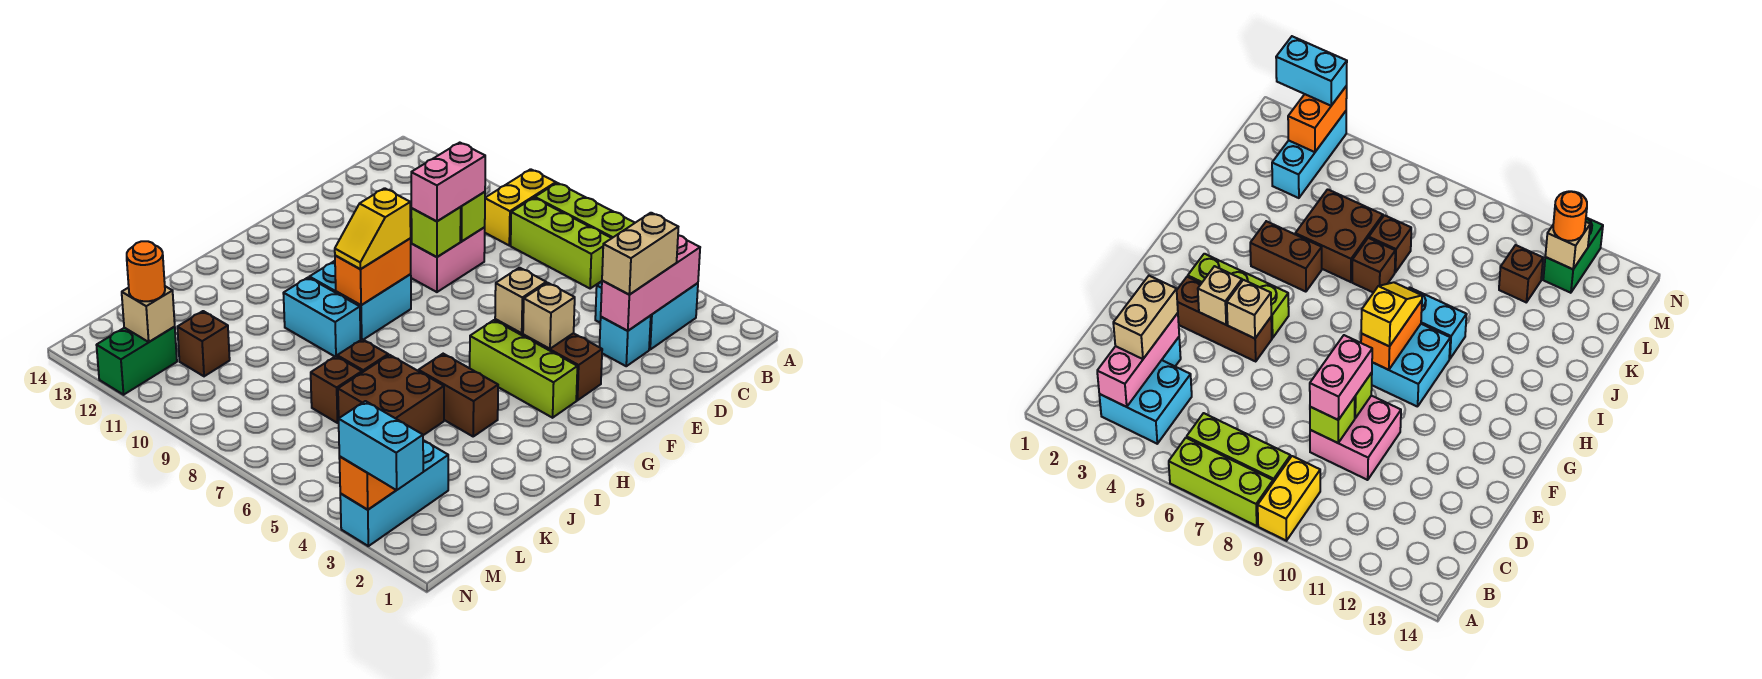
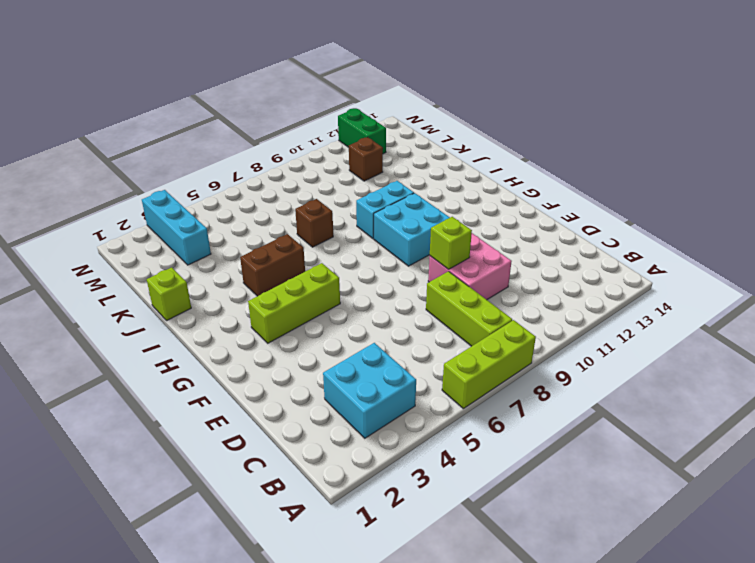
lime 1x3 brick [426,271,512,346] -> lime 1x3 brick turned to [511,198,612,289]
lime 1x1 brick [147,267,191,321] -> lime 1x1 brick moved to [460,192,485,241]
none -> yellow 1x2 brick [485,169,556,245]
none -> cyan 1x1 brick [600,316,651,366]
none -> brown 1x3 brick [495,319,602,400]
none -> brown 2x2 brick [338,355,444,435]

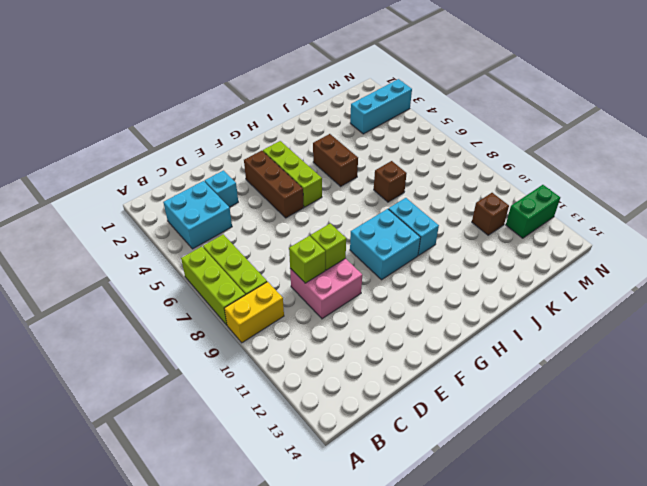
none -> brown 2x2 brick [338,355,444,435]
none -> brown 1x1 brick [311,356,362,423]
none -> pink 1x3 brick [601,235,700,331]
none -> tan 1x1 brick [523,283,575,349]

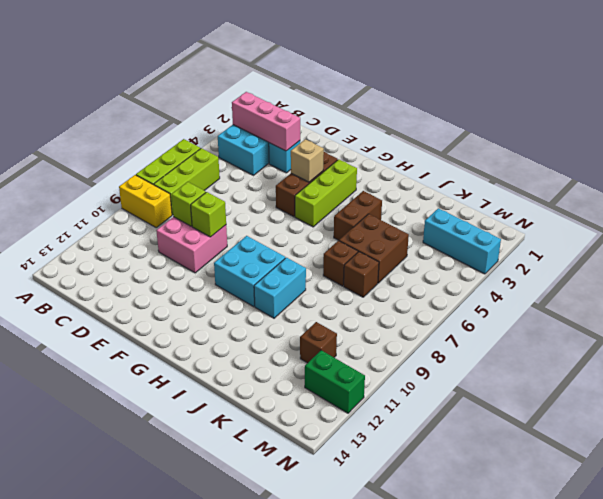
none -> tan 1x1 brick [495,268,546,333]
none -> orange 1x2 brick [335,239,411,305]
none -> orange 1x2 brick [339,457,396,510]
none -> tan 1x1 brick [122,286,175,342]

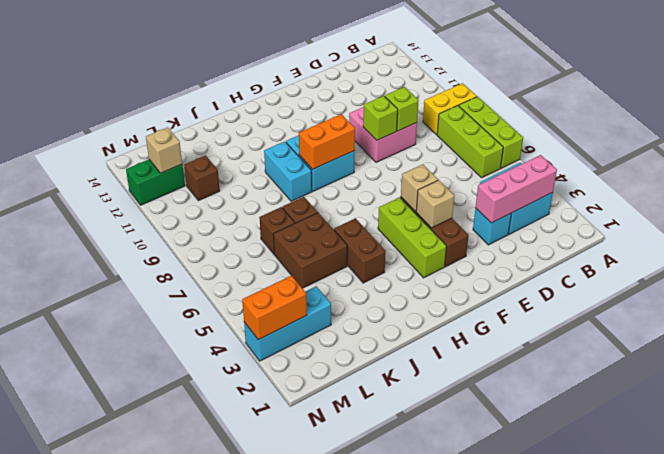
none -> tan 1x2 brick [602,213,678,294]
none -> pink 1x2 brick [411,143,485,221]
none -> yellow 1x2 slope [335,188,411,269]
none -> orange 1x1 round brick [127,241,165,301]

